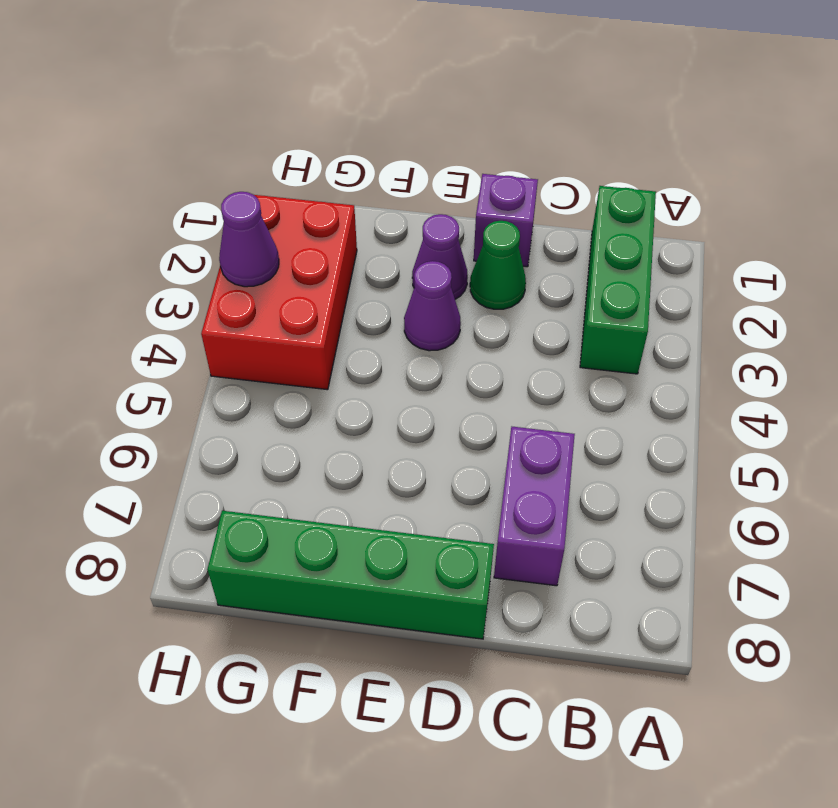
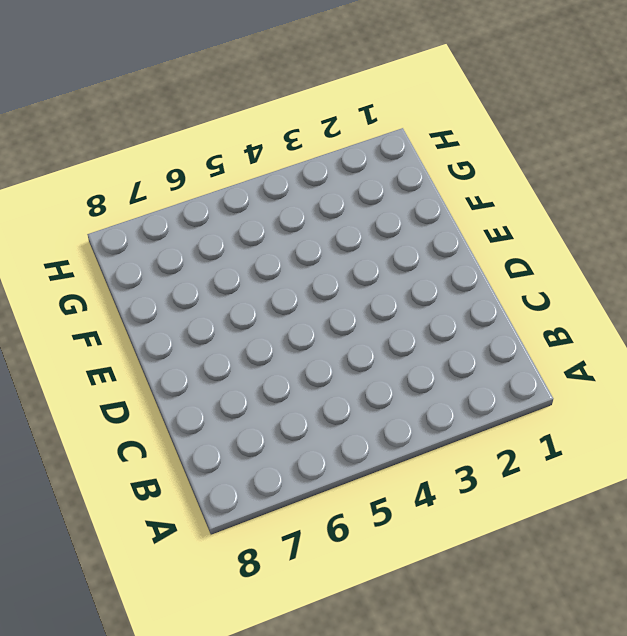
none -> green 1x3 brick [580,186,656,374]
none -> purple 1x2 brick [494,427,575,586]

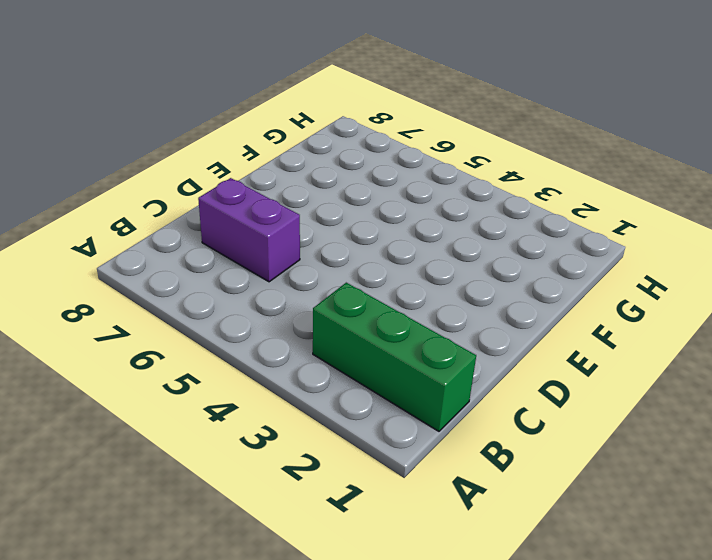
none -> purple 1x1 brick [474,174,538,267]
none -> green 1x1 cone [470,221,526,309]

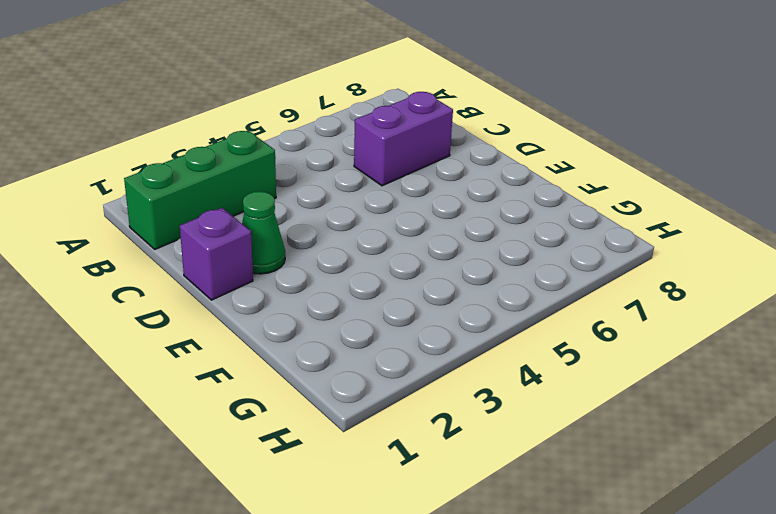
none -> green 1x4 brick [207,511,494,639]
none -> purple 1x1 cone [412,214,468,299]

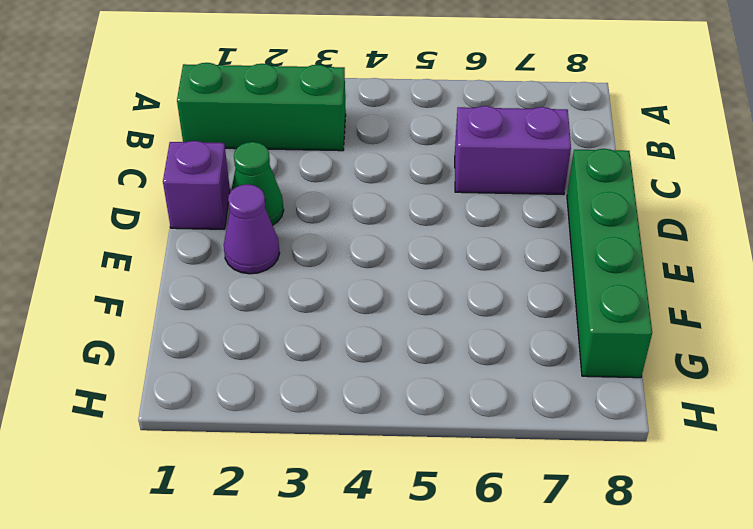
none -> purple 1x1 cone [404,261,461,351]
none -> red 2x3 brick [201,195,357,390]

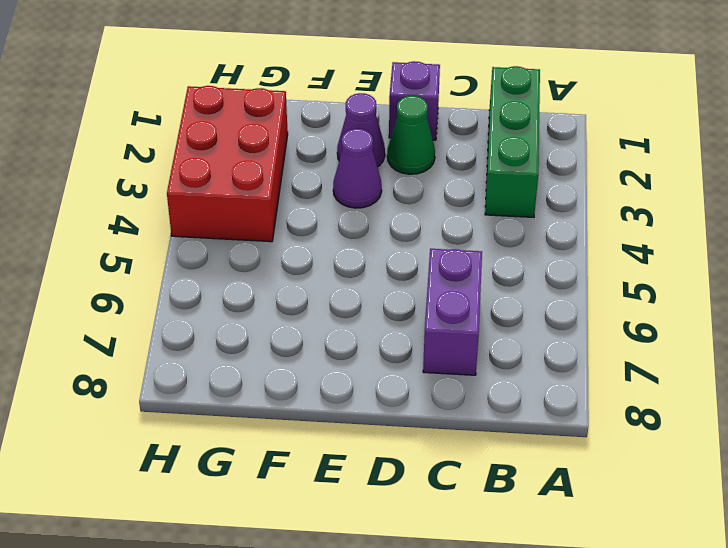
none -> green 1x4 brick [207,511,494,639]
none -> purple 1x1 cone [219,192,279,287]

